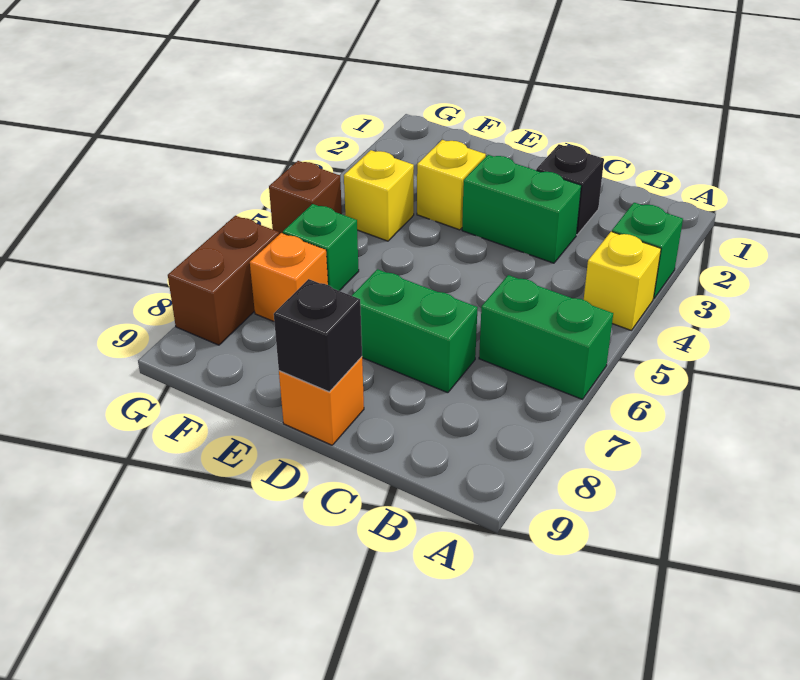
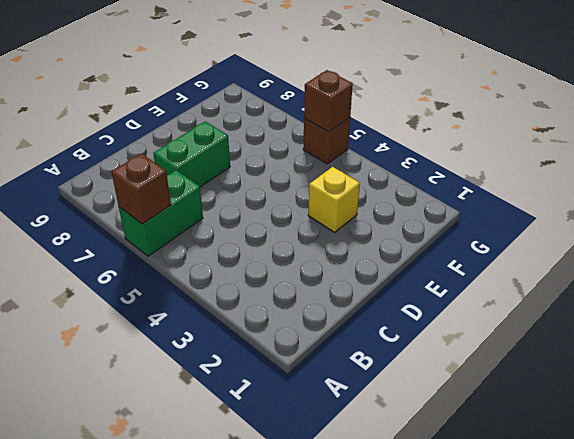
brown 1x1 brick [112,153,171,224] -> none
brown 1x1 brick [304,70,353,132] -> none
none -> green 1x1 brick [612,203,683,299]
none -> yellow 1x1 brick [584,231,661,331]
none -> black 1x1 brick [536,144,604,235]

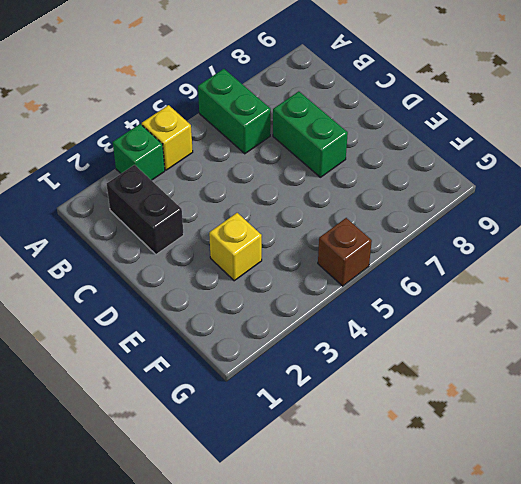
black 1x2 brick [107,165,184,254] -> black 1x1 brick [536,144,604,235]
none -> green 1x2 brick [462,155,581,263]
none -> orange 1x1 brick [279,357,364,445]
none -> yellow 1x1 brick [344,150,414,241]

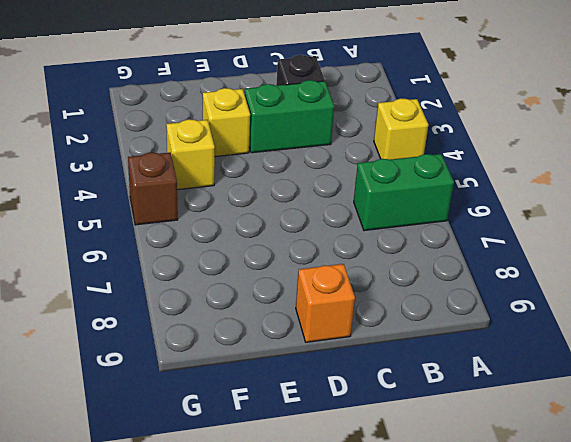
none -> green 1x1 brick [612,203,683,299]
none -> green 1x2 brick [352,269,478,393]
none -> green 1x1 brick [283,204,359,291]

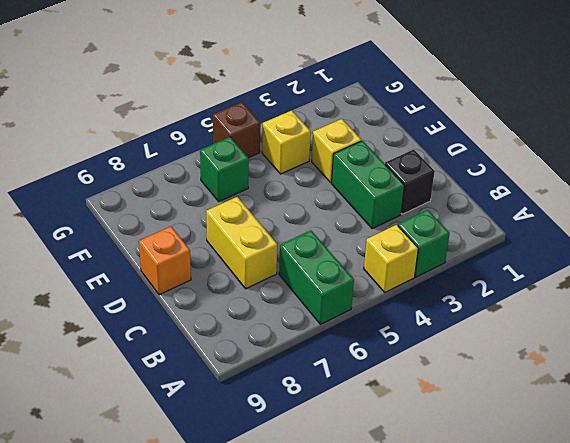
yellow 1x2 brick [206,197,277,289] -> green 1x2 brick [352,269,478,393]
none -> orange 1x1 brick [250,233,328,321]
none -> brown 1x2 brick [168,216,279,345]
none -> black 1x1 brick [274,279,362,392]

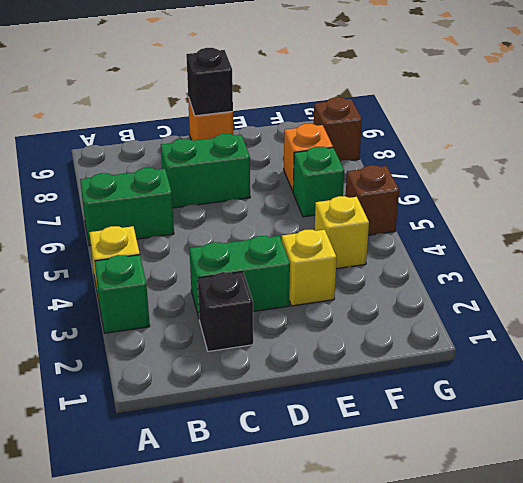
brown 1x1 brick [314,97,362,161] -> brown 1x2 brick [168,216,279,345]

